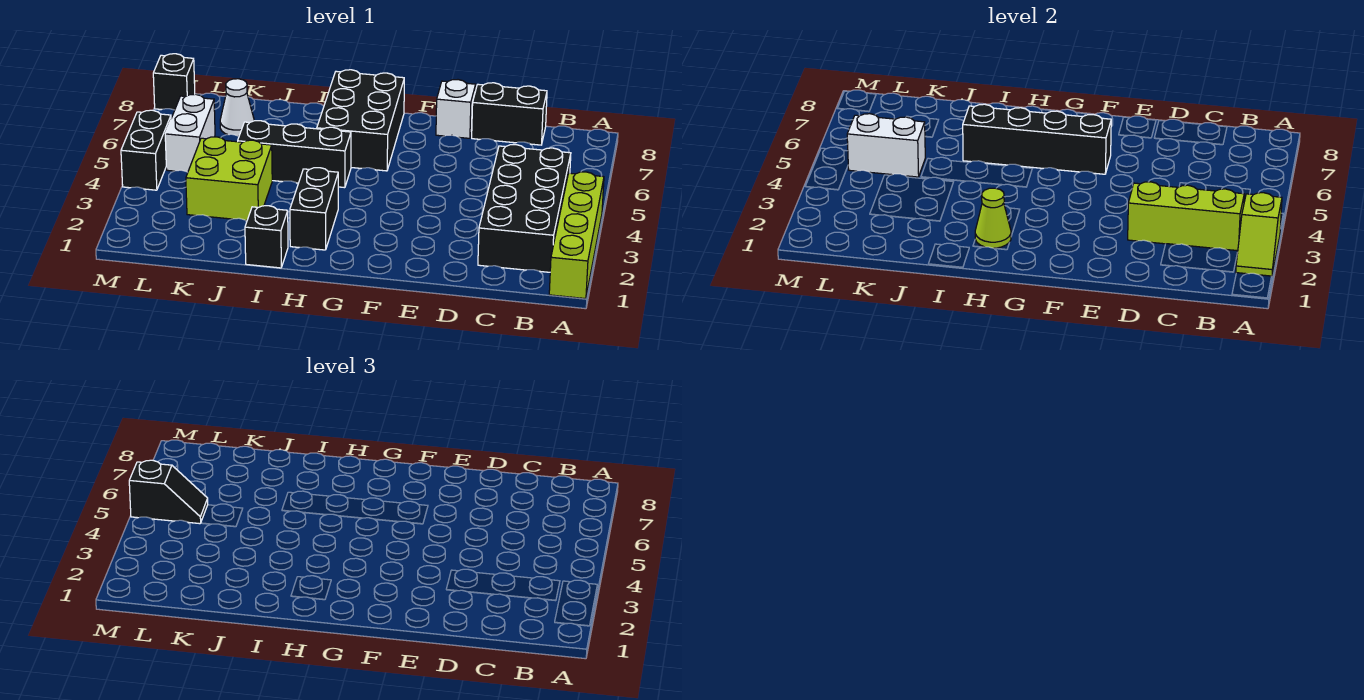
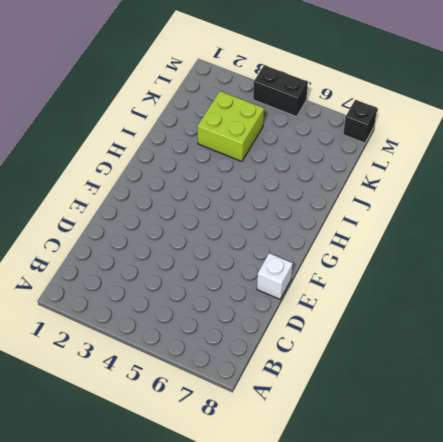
none -> lime 1x4 brick [549,172,604,299]
none -> black 2x4 brick [478,145,571,272]
none -> black 1x2 brick [472,83,547,145]

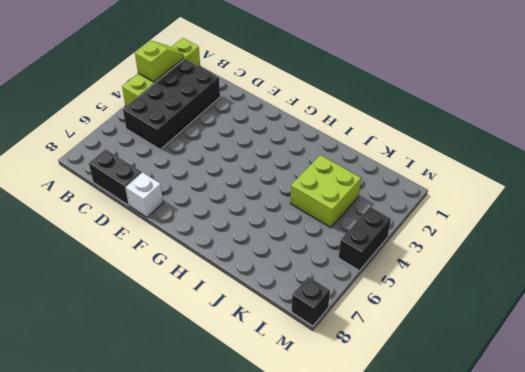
none -> black 2x3 brick [317,70,404,171]
none -> black 1x2 brick [290,168,338,250]
none -> black 1x3 brick [238,121,351,188]

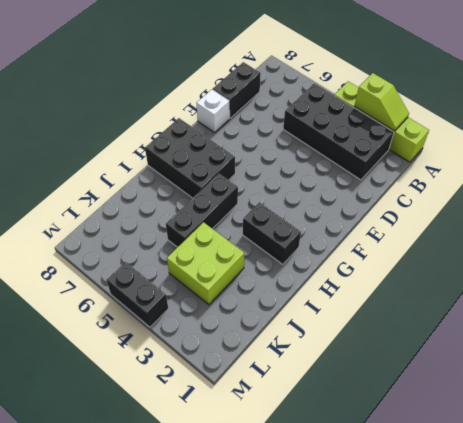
none -> black 1x1 brick [245,206,288,268]
none -> white 1x1 cone [220,79,254,136]
none -> white 1x2 brick [165,94,215,172]

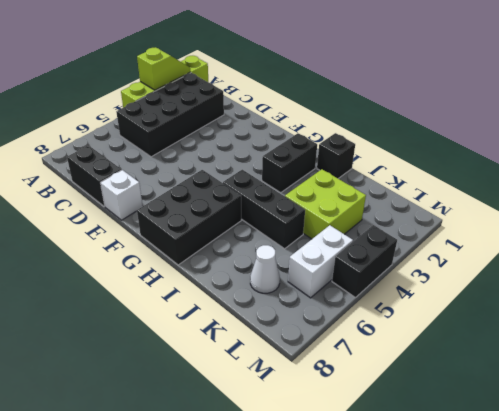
none -> black 1x1 brick [153,54,195,110]
none -> lime 1x3 brick [1128,182,1244,251]
none -> black 1x4 brick [963,104,1111,174]

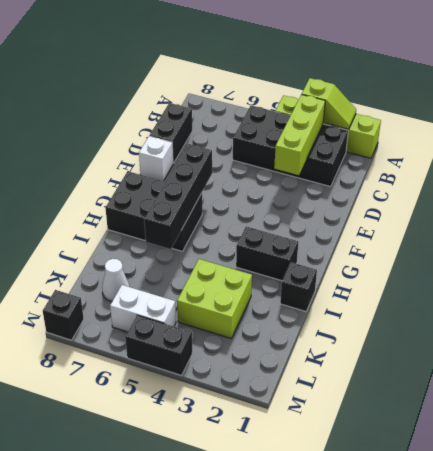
none -> black 1x3 brick [238,121,351,188]
none -> lime 1x1 cone [975,188,1011,248]
none -> white 1x2 brick [847,114,925,177]

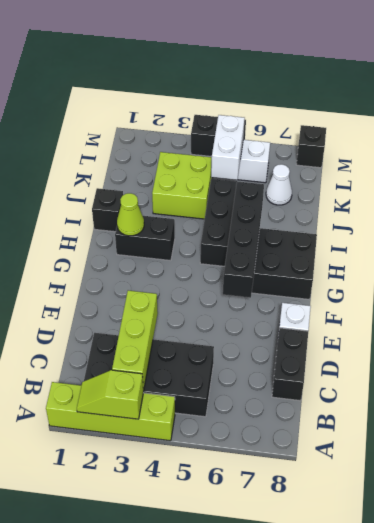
none -> black 1x2 slope [129,460,208,524]

